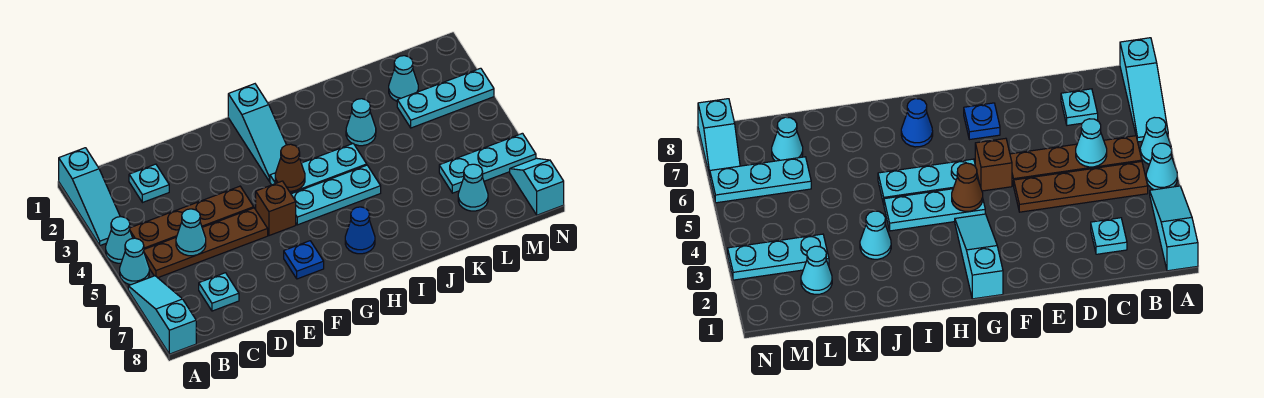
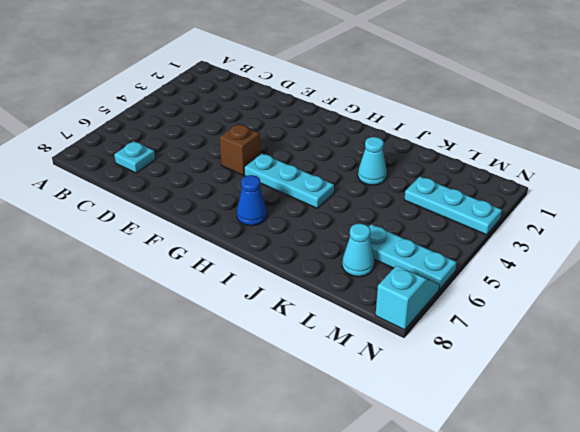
none -> cyan 1x3 slope [59,148,120,245]
none -> cyan 1x1 cone [106,217,133,263]
none -> cyan 1x1 cone [120,238,149,285]

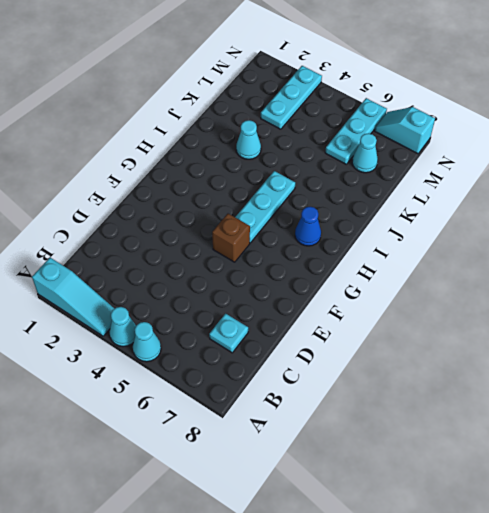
none -> cyan 1x3 slope [128,276,196,354]
none -> brown 1x4 plate [130,186,254,249]
none -> brown 1x4 plate [144,208,268,278]

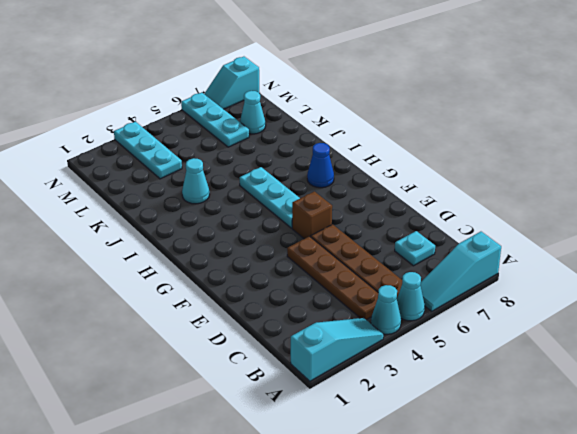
none -> cyan 1x1 plate [129,164,169,203]
none -> blue 1x1 plate [284,241,324,279]
none -> cyan 1x3 slope [228,84,286,181]

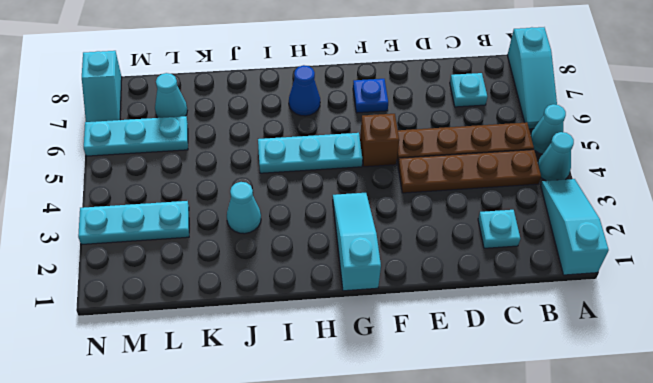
none -> cyan 1x3 plate [270,144,367,194]
none -> cyan 1x1 cone [389,56,418,101]
none -> cyan 1x1 cone [176,209,206,256]

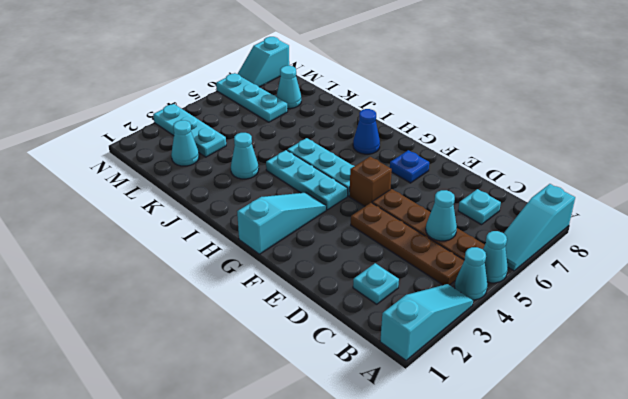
none -> brown 1x1 cone [275,144,305,191]

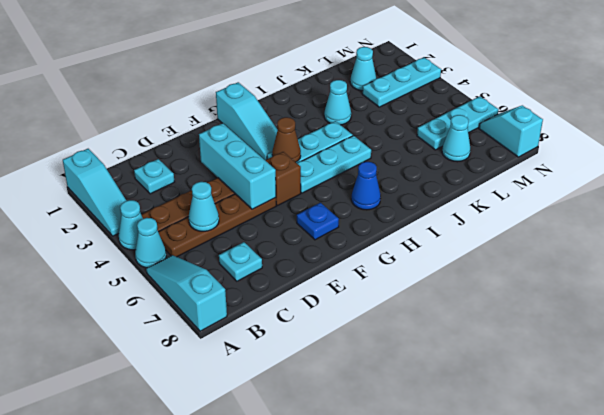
cyan 1x3 brick [199,123,276,209] -> none

